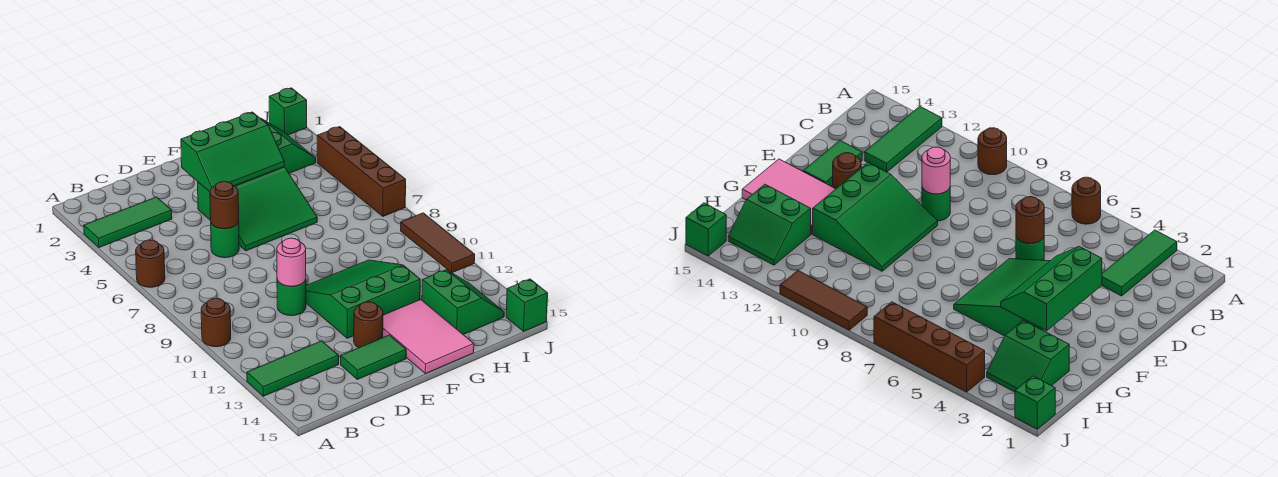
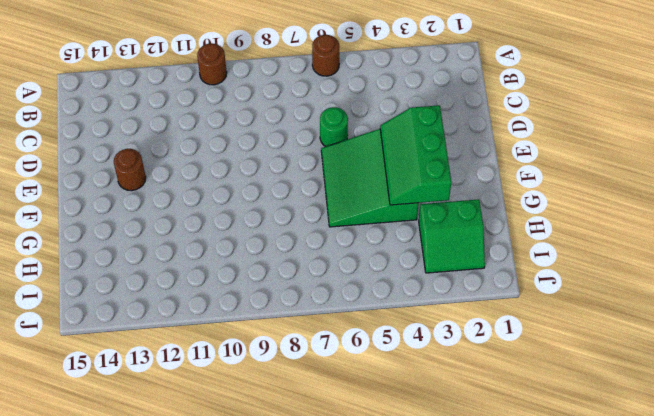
none -> green 1x3 tile [84,197,172,248]
none -> green 1x3 tile [247,341,339,396]
none -> green 1x1 round brick [277,279,306,316]

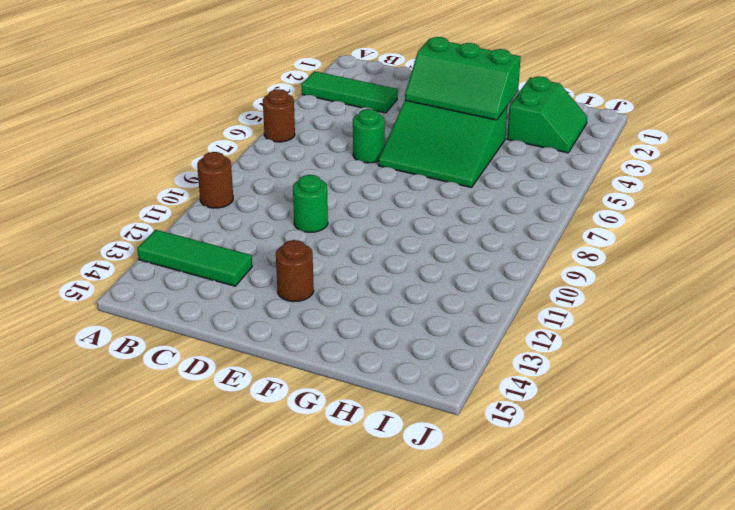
none -> green 1x2 tile [341,335,406,379]
none -> green 3x3 slope [306,260,420,338]
none -> pink 2x3 tile [383,300,474,374]

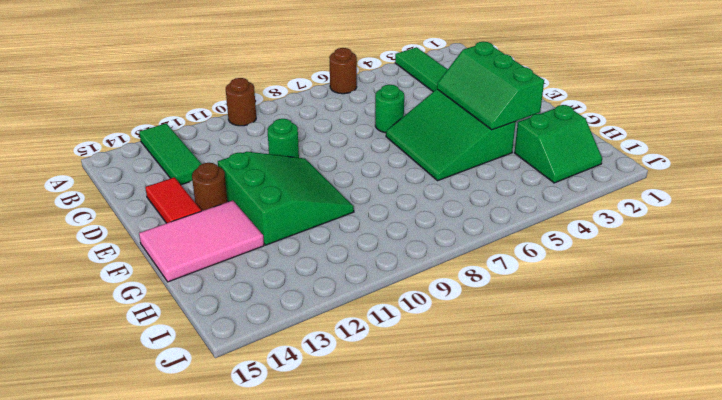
red 1x2 tile [145,177,201,223] -> green 1x2 tile [341,335,406,379]
none -> green 2x2 slope [422,270,504,335]
none -> green 1x1 brick [269,88,307,135]
none -> brown 1x4 brick [317,127,406,216]

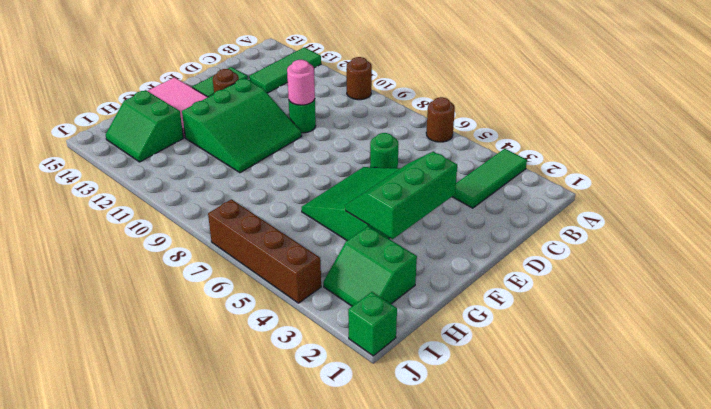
none -> brown 1x3 tile [401,213,475,273]
none -> green 1x1 brick [506,279,548,331]
none -> brown 1x1 round brick [210,181,239,229]

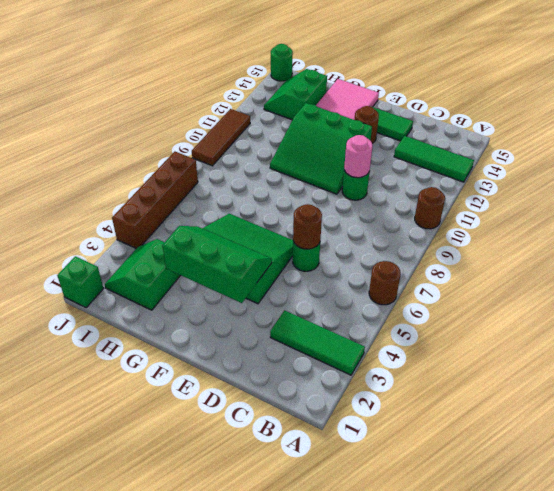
green 1x1 round brick [271,44,293,81] -> green 1x1 brick [506,279,548,331]

